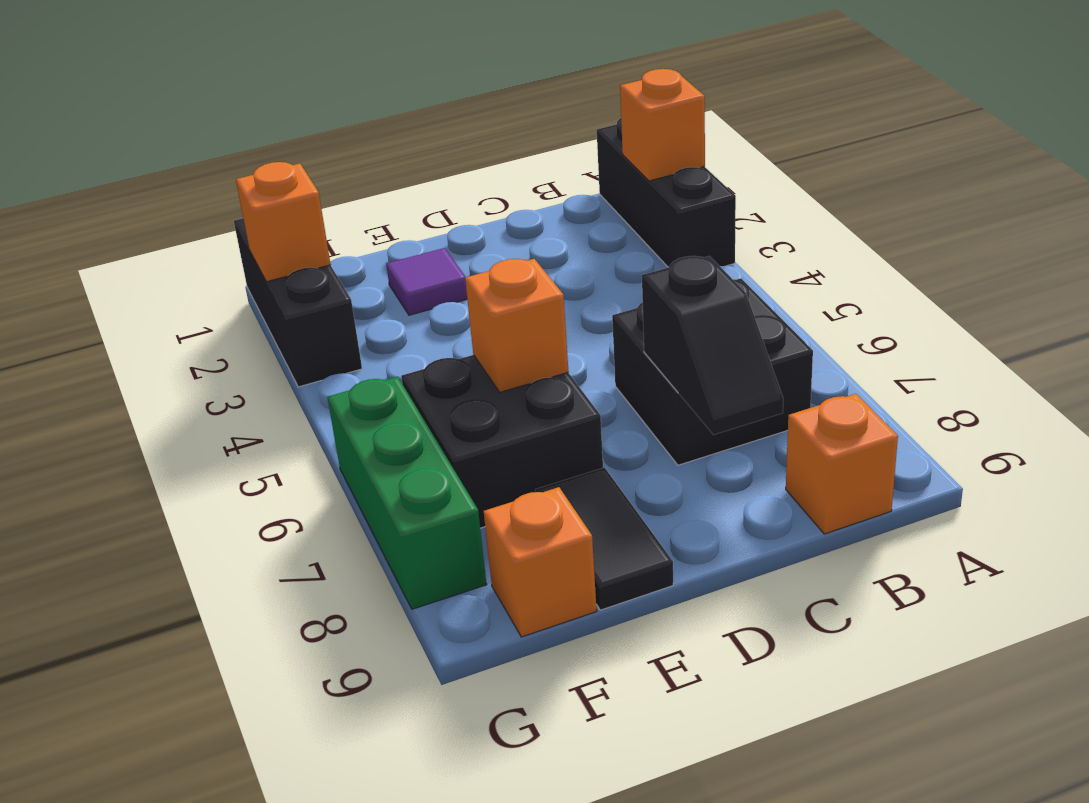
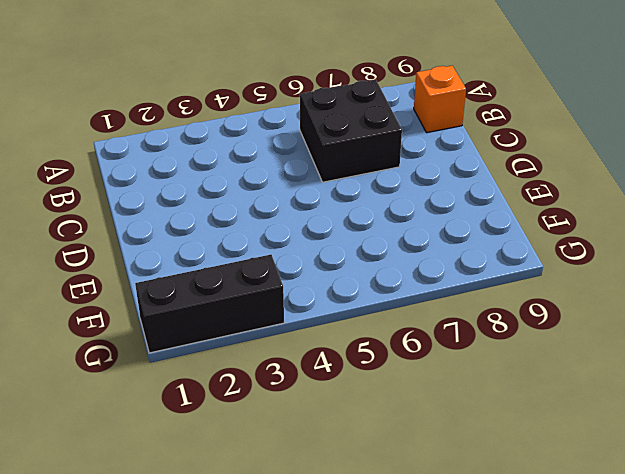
none -> black 1x3 brick [597,118,736,267]
none -> purple 1x1 tile [386,248,467,315]
none -> black 2x2 brick [401,355,603,528]

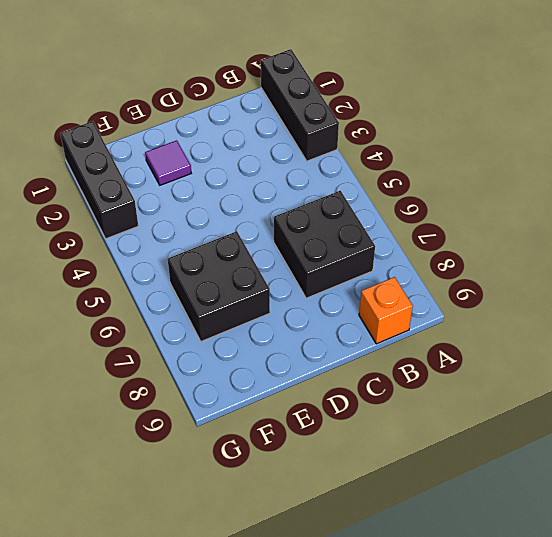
none -> black 1x2 tile [535,468,673,610]
none -> orange 1x1 brick [484,487,597,637]
none -> green 1x3 brick [327,377,487,609]

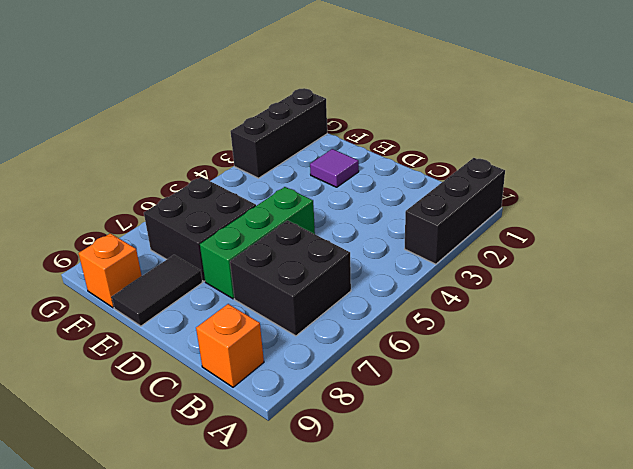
green 1x3 brick [200,187,315,299] -> green 1x3 brick moved to [327,377,487,609]
none -> orange 1x1 brick [620,69,705,181]
none -> black 1x2 slope [642,256,783,435]
none -> orange 1x1 brick [465,259,569,392]

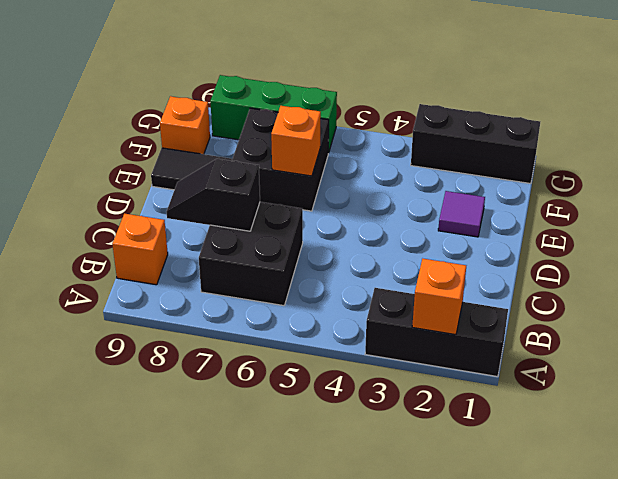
none -> orange 1x1 brick [236,162,331,282]

